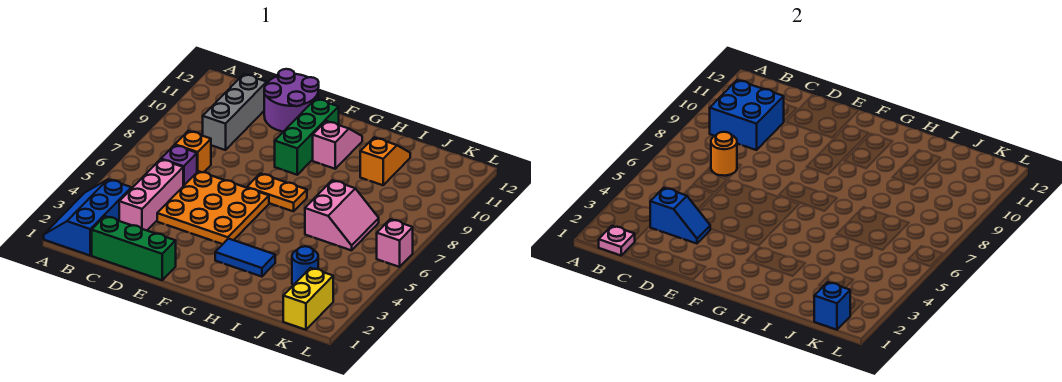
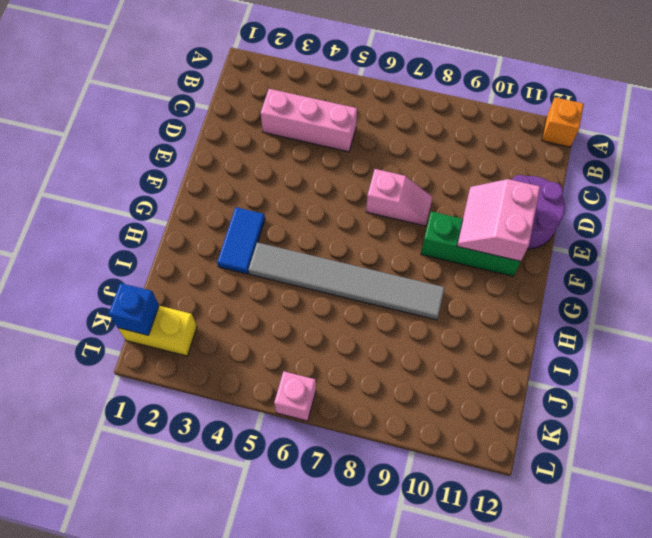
orange 1x1 brick [542,97,584,147] -> orange 1x1 brick moved to [175,131,211,172]
pink 1x2 slope [366,169,433,226] -> pink 1x2 slope moved to [313,121,362,169]
pink 2x2 slope [457,179,540,261] -> pink 2x2 slope turned to [305,180,379,250]
grey 1x6 tile [248,242,445,320] -> none
none -> blue 2x3 slope [44,179,131,255]
none -> green 1x3 brick [92,216,176,280]
none -> purple 1x1 brick [161,145,197,186]

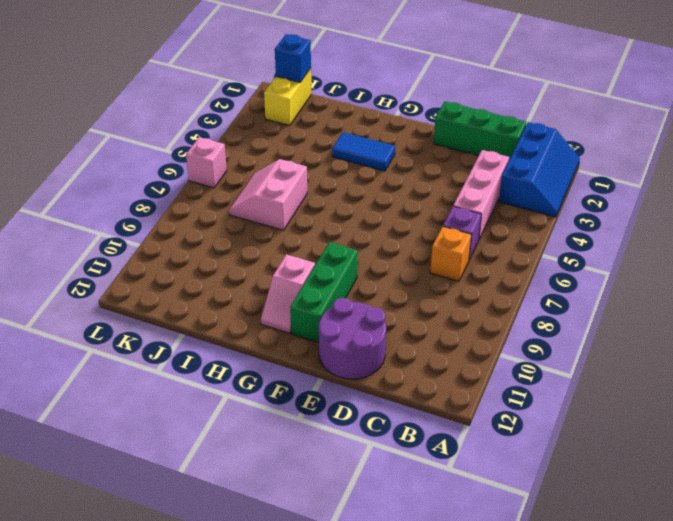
none -> grey 1x3 brick [203,74,267,150]
none -> orange 3x3 plate [157,171,269,244]
none -> orange 1x2 plate [247,174,307,211]

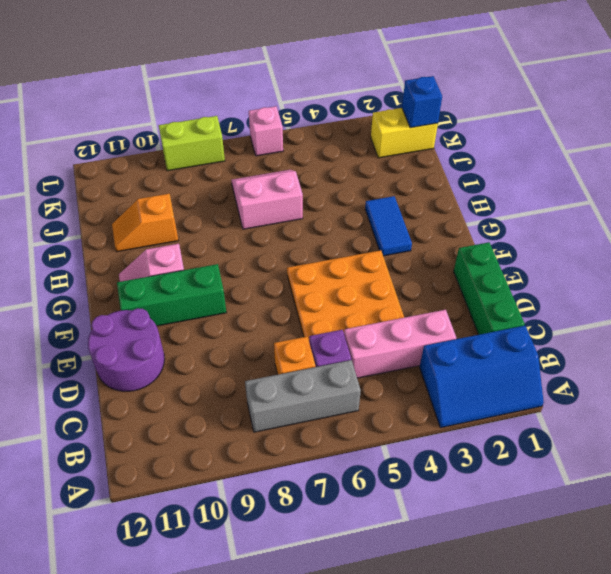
grey 1x3 brick [245,360,361,432] -> grey 1x3 brick moved to [203,74,267,150]
lime 1x2 brick [159,116,225,171] -> none
none -> orange 1x2 plate [247,174,307,211]
none -> blue 1x1 round brick [292,246,318,285]
none -> pink 1x1 plate [598,226,635,255]

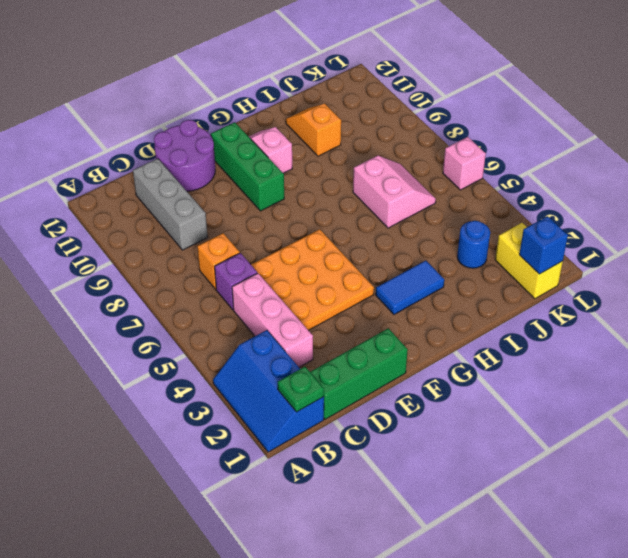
green 1x1 plate [278,367,324,412] -> pink 1x1 plate [598,226,635,255]
none -> orange 1x2 plate [247,174,307,211]
none -> blue 2x2 brick [710,80,784,150]
none -> blue 1x2 slope [650,188,710,244]

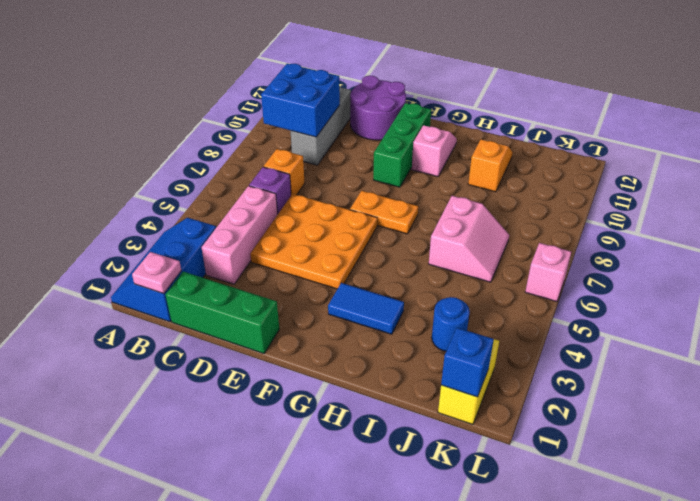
none -> blue 1x2 slope [650,188,710,244]
none -> orange 1x1 round brick [711,132,737,176]

